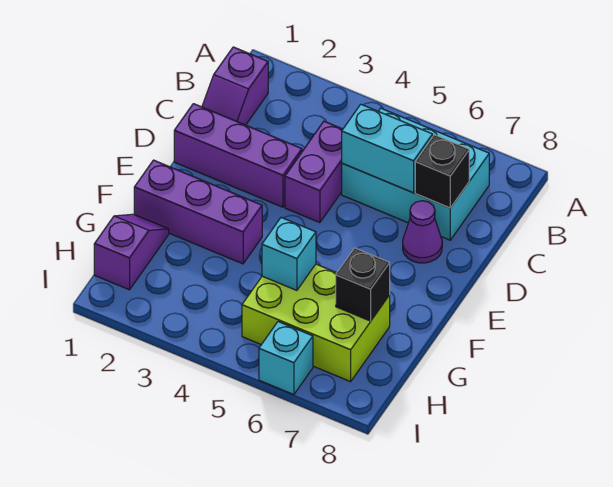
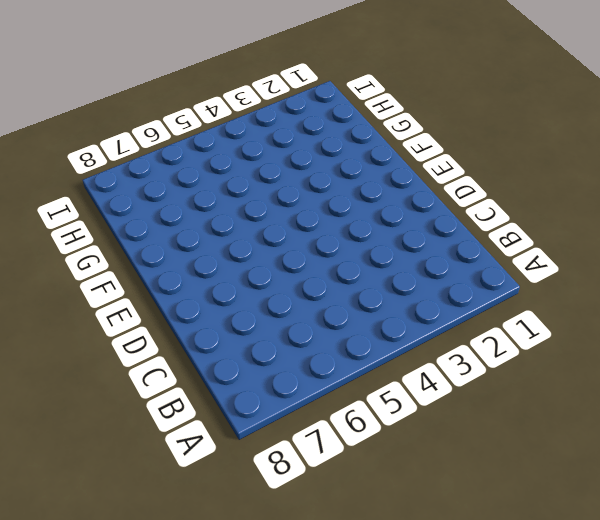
none -> purple 1x2 slope [202,47,268,125]
none -> cyan 2x3 brick [342,108,489,240]
none -> purple 1x2 brick [285,121,343,223]

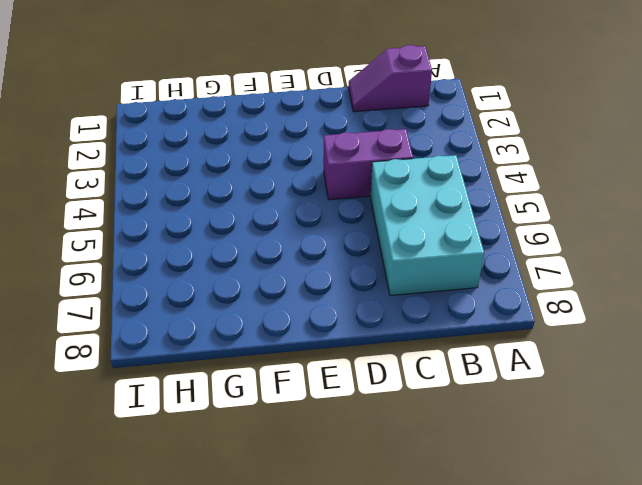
none -> purple 1x3 brick [174,104,302,207]
none -> purple 1x1 cone [403,201,442,263]
none -> purple 1x3 brick [134,160,262,264]

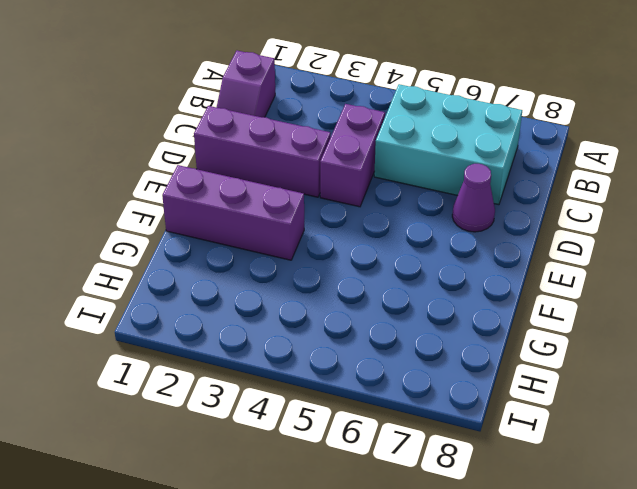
none -> purple 1x2 slope [94,214,169,290]
none -> lime 2x3 brick [242,264,390,382]
none -> cyan 1x1 brick [259,322,313,395]

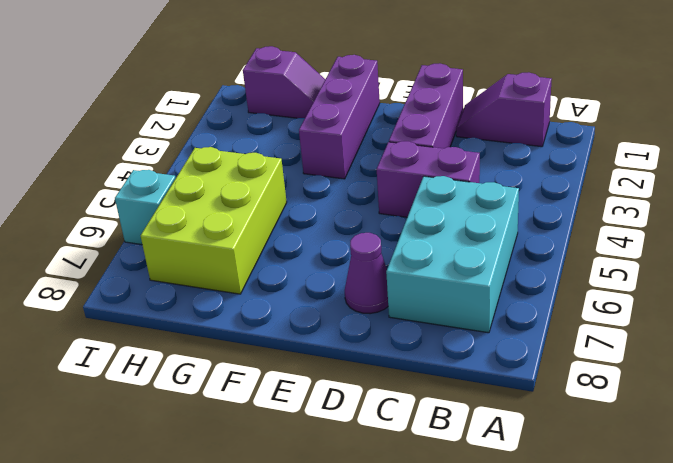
none -> cyan 1x2 brick [342,104,433,193]
none -> black 1x1 brick [415,135,469,208]
none -> cyan 1x1 brick [262,218,316,290]

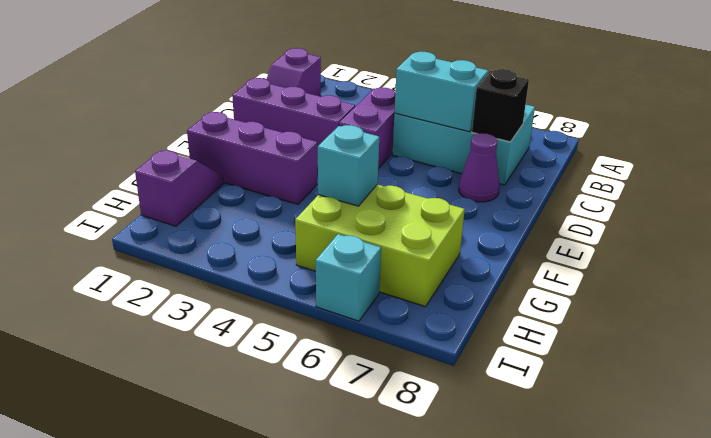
none -> black 1x1 brick [336,248,390,321]

